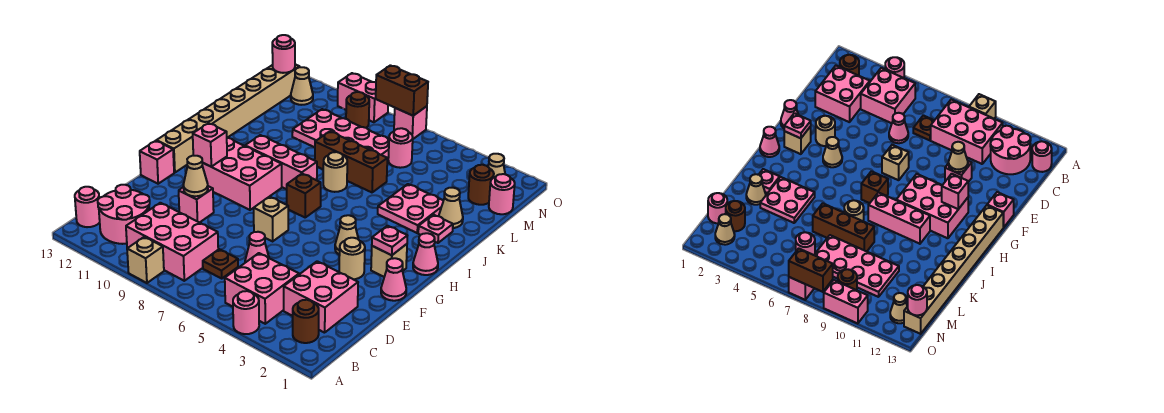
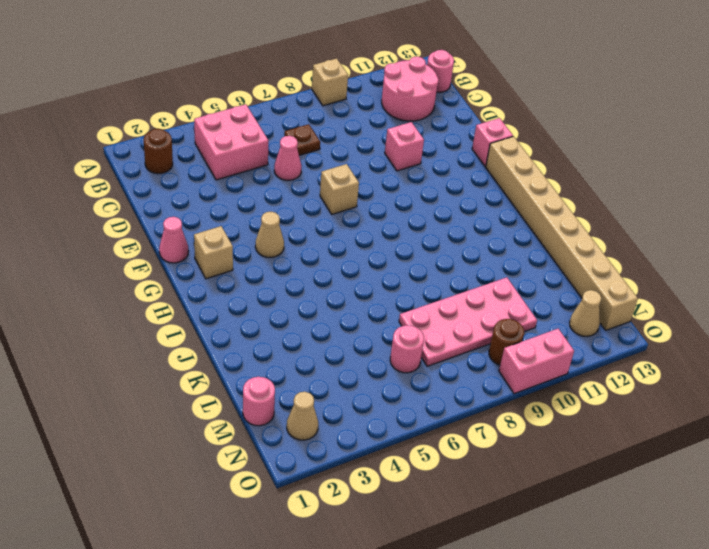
none -> pink 1x1 round brick [233,291,259,334]
none -> pink 2x3 brick [126,203,218,281]
none -> pink 2x2 brick [284,261,358,333]
none -> tan 1x1 round brick [339,238,365,279]

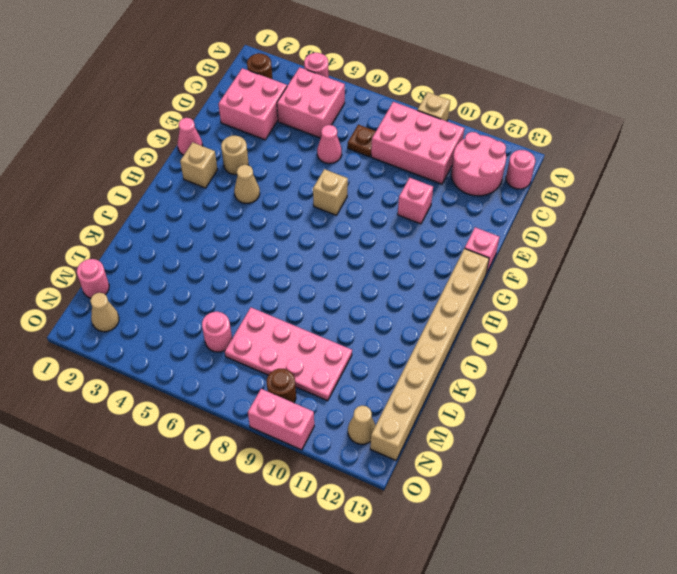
none -> pink 2x3 brick [202,138,282,210]
none -> pink 1x1 cone [413,233,438,275]
none -> brown 1x1 brick [287,174,321,217]
none -> pink 1x3 brick [245,135,317,189]

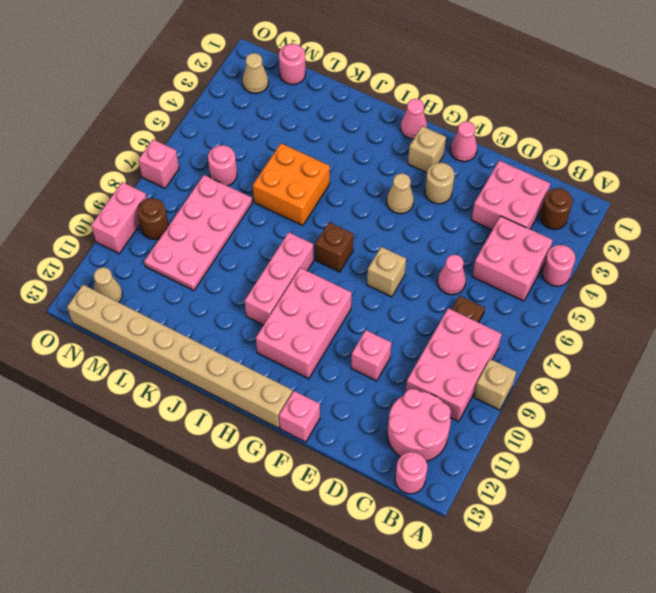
orange 2x2 brick [253,143,330,226] -> brown 1x3 brick [315,131,387,192]
none -> pink 1x1 plate [418,215,453,243]
none -> pink 2x2 plate [378,184,443,233]
none -> tan 1x1 round brick [323,152,347,192]
none -> tan 1x1 cone [439,188,463,228]

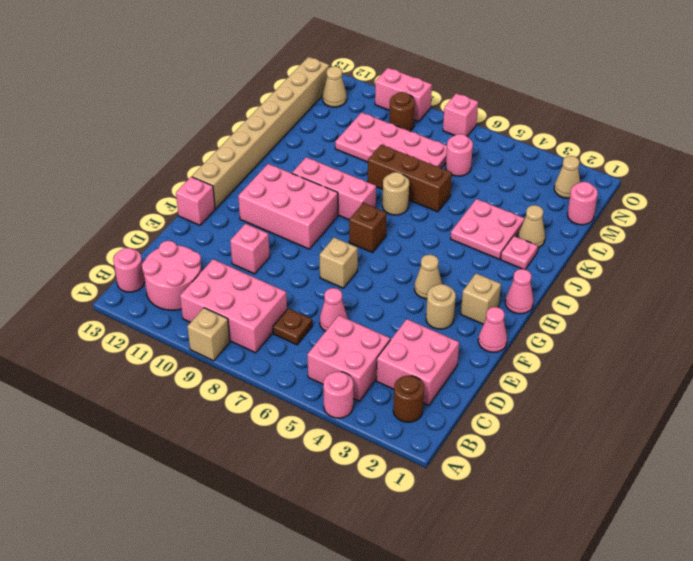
none -> brown 1x1 round brick [468,165,494,205]
none -> tan 1x1 cone [183,156,208,196]
none -> pink 1x1 plate [372,226,407,255]
none -> pink 1x1 brick [193,123,227,167]

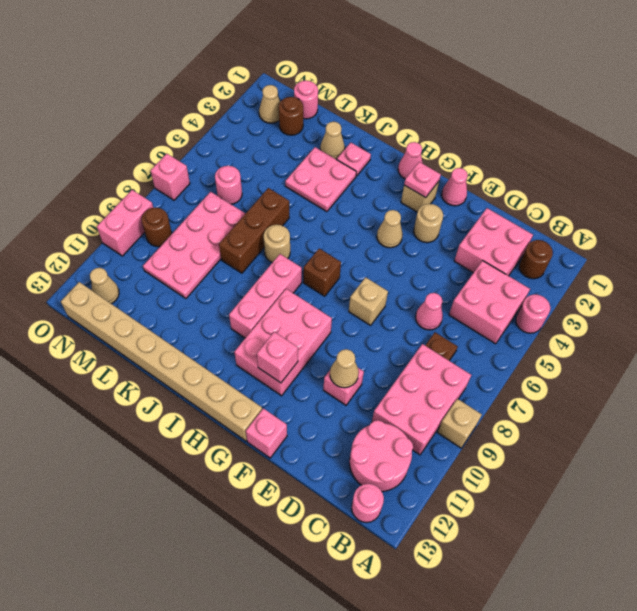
none -> pink 1x1 round brick [272,35,295,73]
none -> brown 1x2 brick [376,65,428,116]

